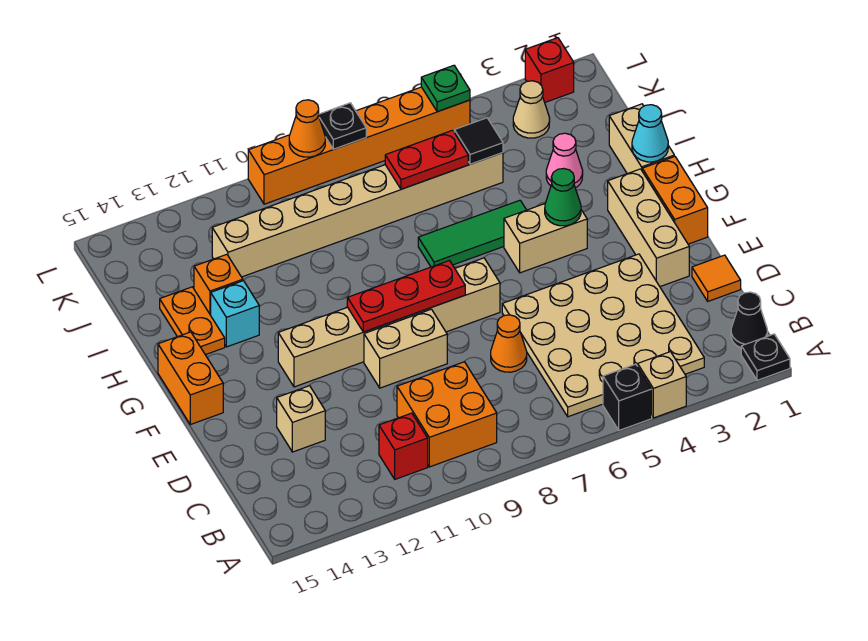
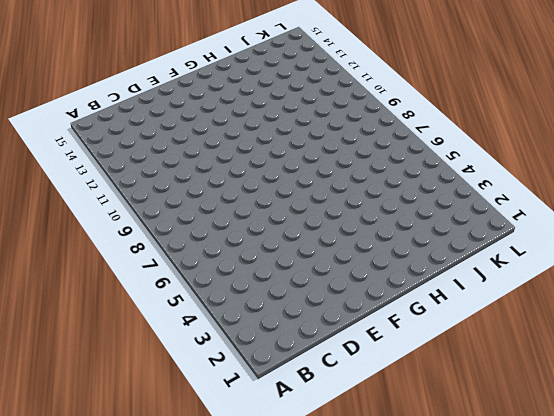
none -> black 1x1 plate [741,334,790,380]
none -> tan 1x1 brick [638,352,686,418]
none -> black 1x1 brick [603,364,652,430]
none -> black 1x1 cone [731,292,767,348]

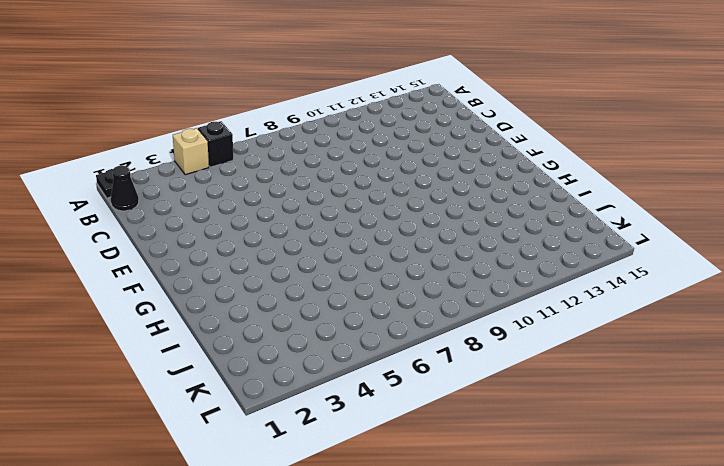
none -> tan 4x4 plate [502,254,704,417]
none -> orange 2x2 brick [397,362,497,467]
none -> red 1x1 brick [379,413,428,479]
none -> orange 1x1 tile [692,255,741,301]

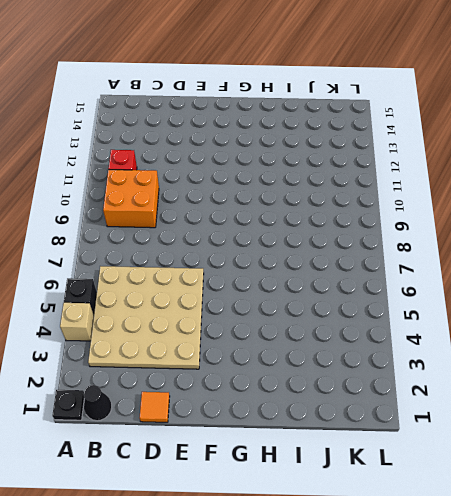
none -> orange 1x1 cone [491,315,527,372]
none -> tan 1x1 brick [277,386,325,452]
none -> tan 1x3 brick [608,169,689,287]
none -> tan 1x2 brick [364,309,447,388]

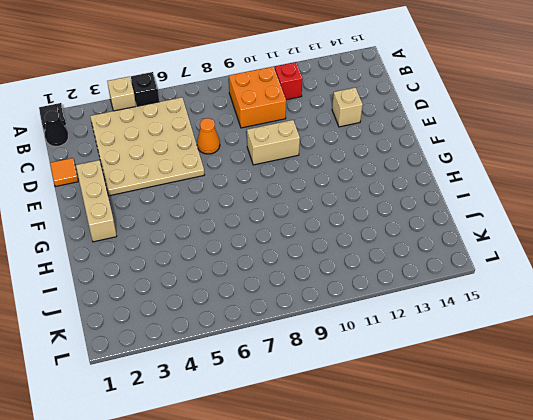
none -> orange 1x2 brick [642,156,708,244]
none -> tan 1x6 brick [278,258,500,387]
none -> orange 1x2 brick [158,332,223,425]
none -> tan 1x2 brick [504,204,587,273]

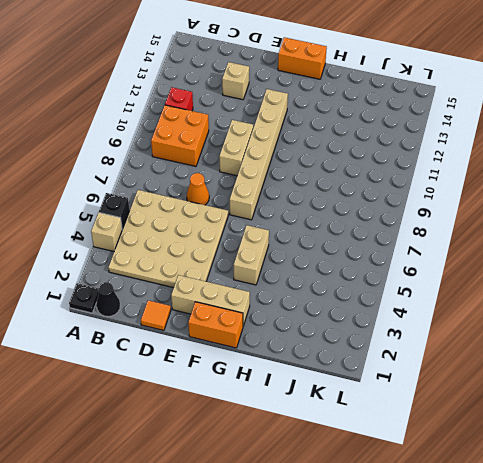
none -> tan 1x2 brick [609,104,674,174]
none -> green 1x3 tile [418,200,526,267]
none -> cyan 1x1 brick [211,281,259,347]
none -> orange 1x2 plate [160,287,225,355]

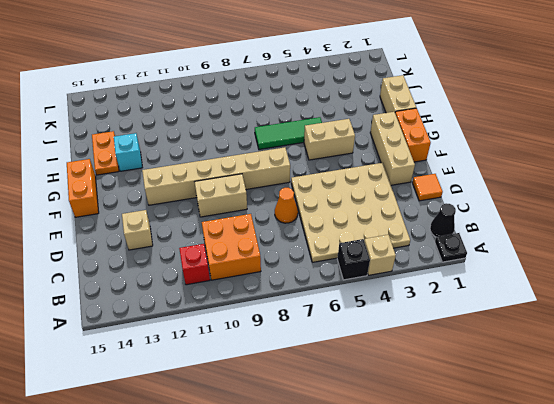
none -> pink 1x1 cone [546,133,583,188]
none -> orange 1x1 brick [194,254,243,315]
none -> tan 1x8 brick [212,153,503,277]
none -> tan 1x1 cone [513,81,550,138]

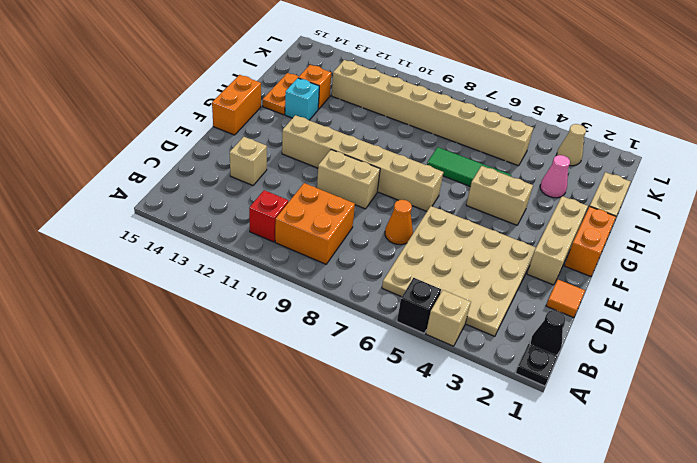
none -> red 1x1 brick [525,38,574,102]
none -> orange 1x6 brick [248,87,470,204]
none -> red 1x3 plate [347,261,465,332]
none -> green 1x1 cone [545,169,581,226]

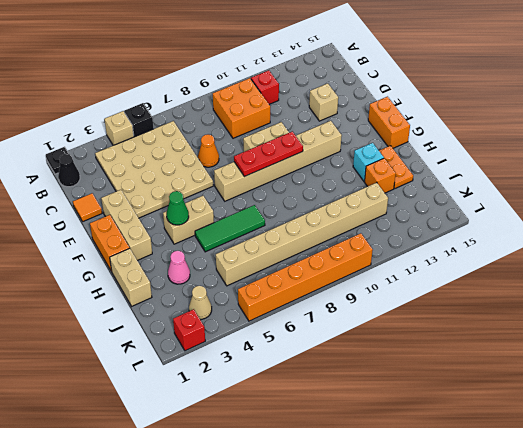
none -> cyan 1x1 cone [632,105,668,162]
none -> black 1x1 tile [454,118,503,164]
none -> red 1x2 plate [385,130,468,189]
none -> green 1x1 plate [421,65,470,112]

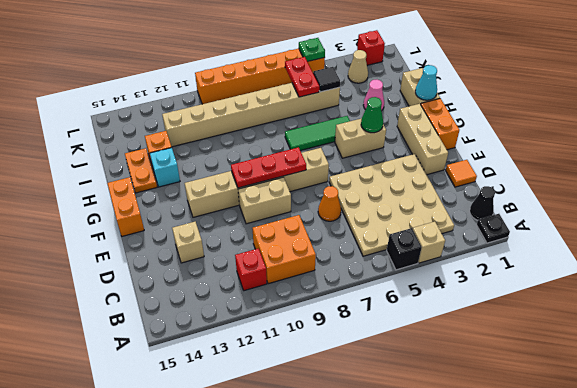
red 1x2 plate [285,57,319,97] -> red 1x2 plate turned to [385,130,468,189]
none -> black 1x1 plate [318,103,366,149]
none -> orange 1x1 cone [289,100,325,157]

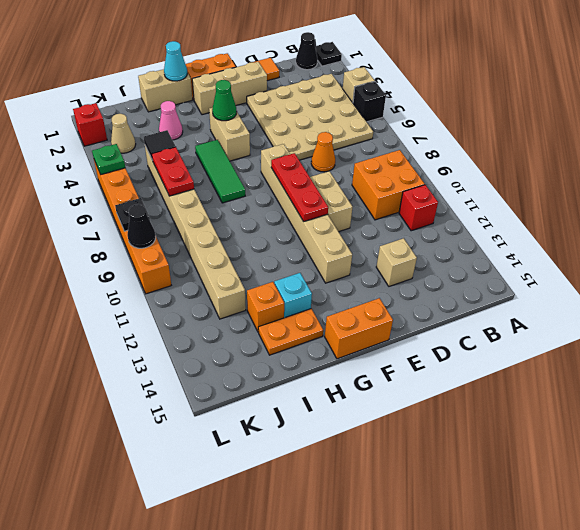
black 1x1 cone [128,204,156,248] -> orange 1x1 cone [289,100,325,157]

